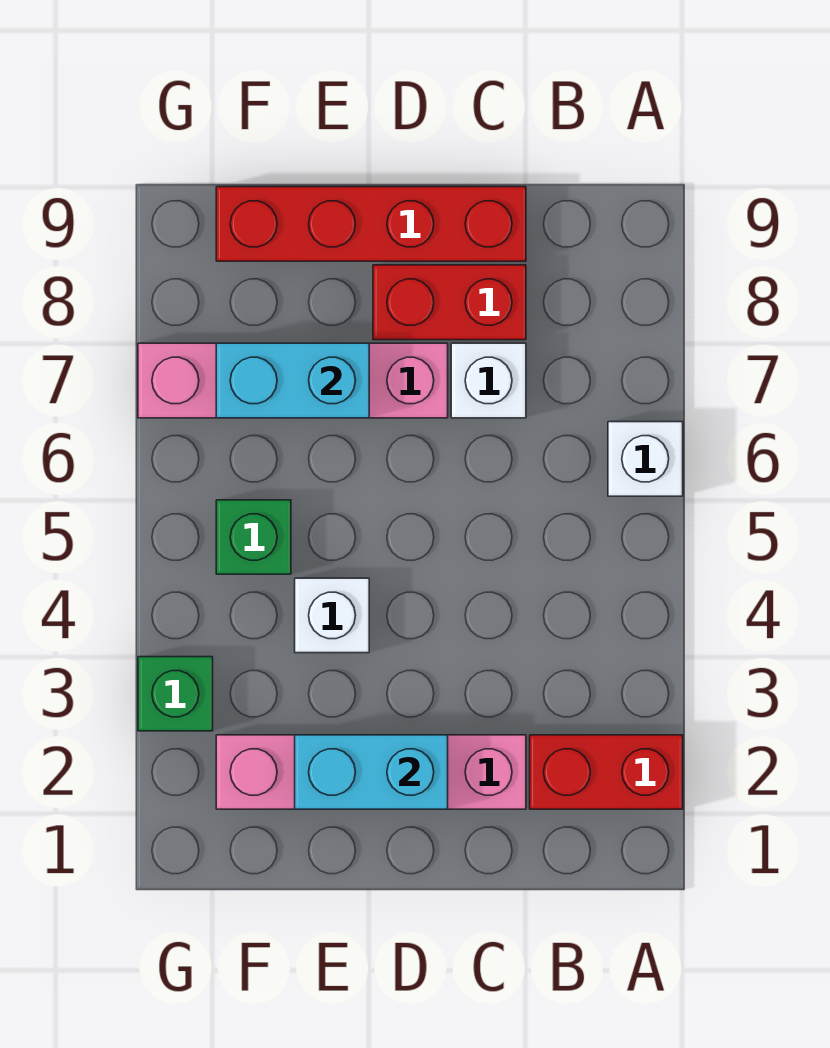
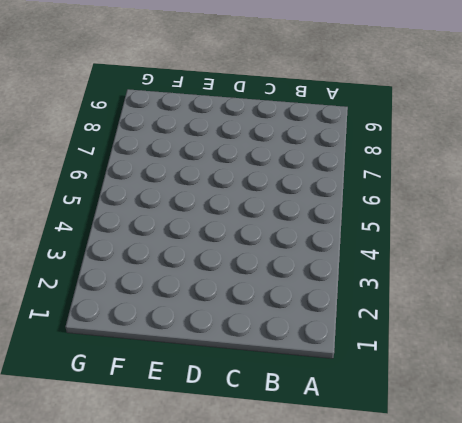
none -> red 1x2 brick [530,735,683,809]
none -> white 1x1 brick [608,422,683,496]
none -> pink 1x4 brick [216,735,526,809]

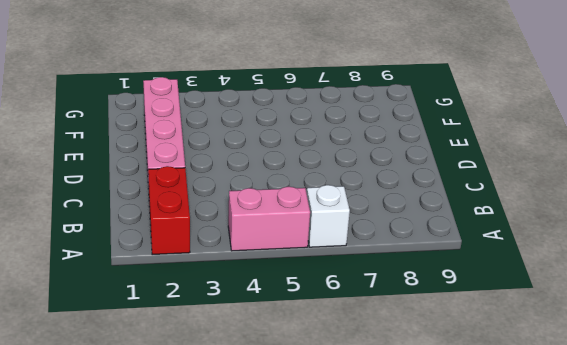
pink 1x2 brick [228,187,310,251] -> none
none -> white 1x1 brick [451,343,526,418]
none -> red 1x2 brick [373,265,526,340]
none -> red 1x4 brick [216,187,526,261]

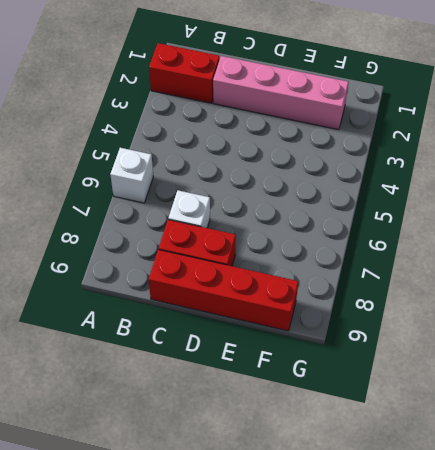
none -> pink 1x4 brick [138,343,448,418]
none -> white 1x1 brick [295,578,369,653]
none -> green 1x1 brick [216,500,291,574]

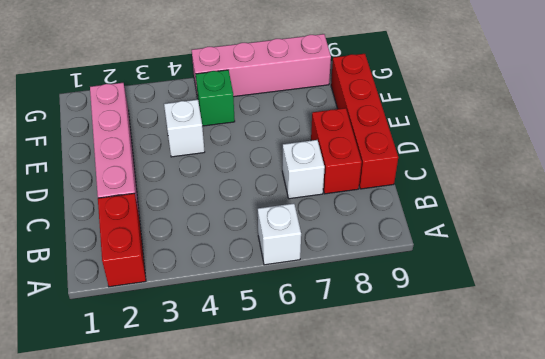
pink 1x4 brick [192,34,331,98] -> pink 1x4 brick turned to [138,343,448,418]
none -> green 1x1 brick [138,657,213,731]
none -> cyan 1x2 brick [295,735,448,809]
none -> cyan 1x2 brick [216,343,369,418]

